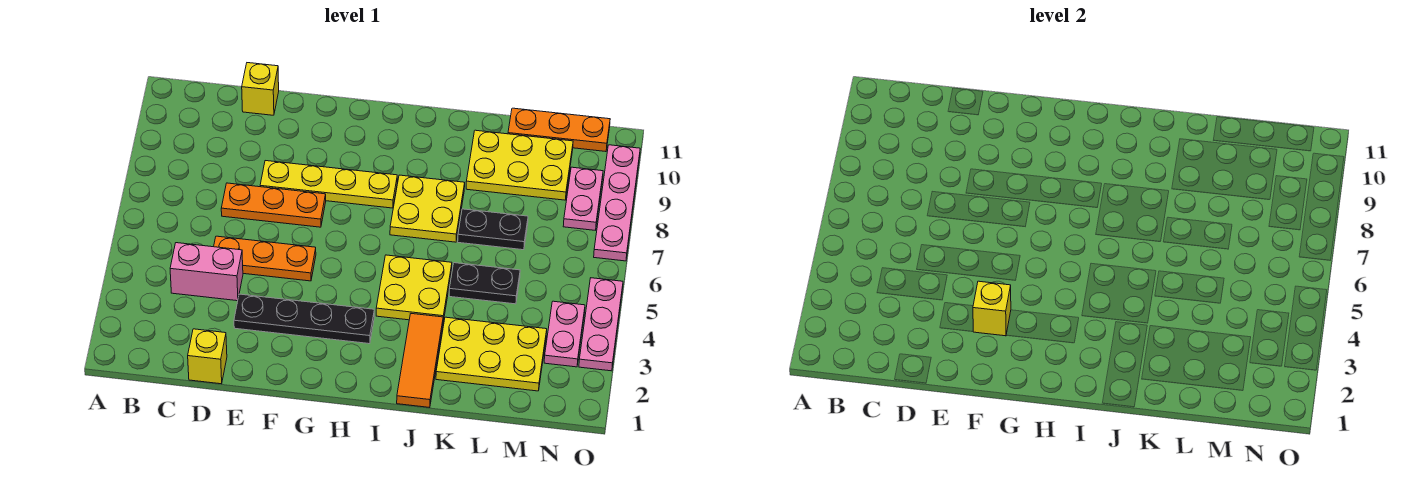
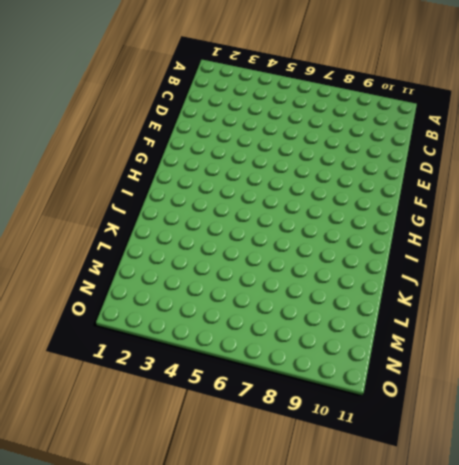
none -> pink 1x2 brick [170,243,243,301]
none -> yellow 1x1 brick [188,329,227,384]
none -> orange 1x3 plate [214,236,316,281]

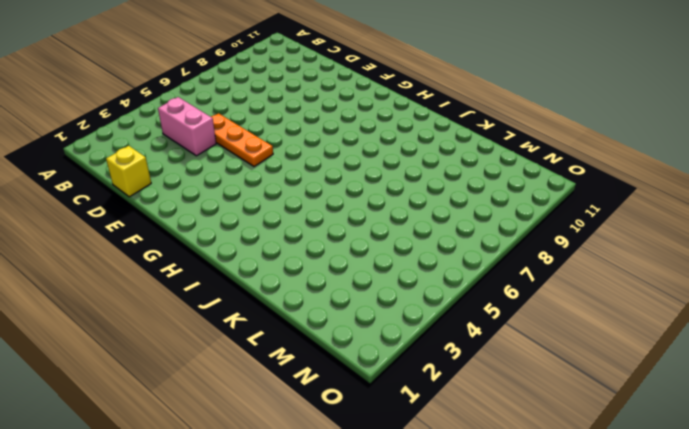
none -> orange 1x3 plate [221,183,326,227]
none -> yellow 1x1 brick [242,63,279,115]
none -> black 1x4 plate [234,294,374,344]

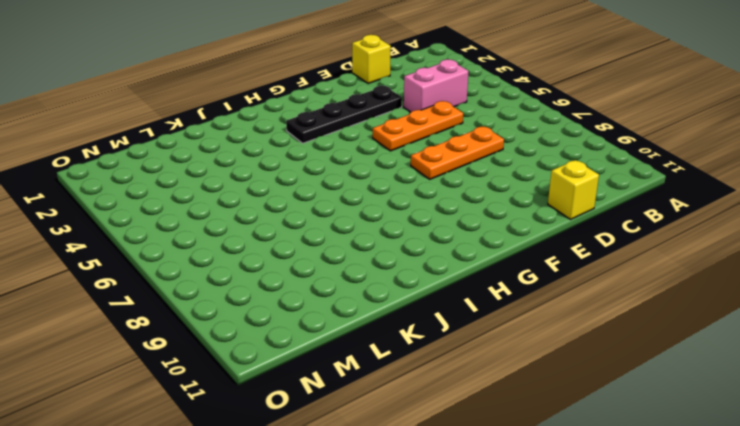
none -> yellow 1x4 plate [260,161,397,208]
none -> yellow 2x2 plate [376,255,452,322]
none -> yellow 2x2 plate [390,175,465,242]

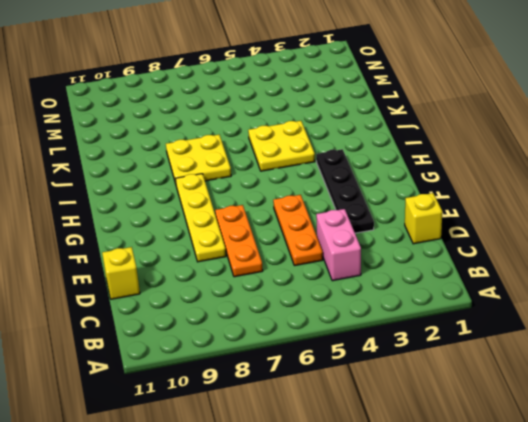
none -> orange 1x3 tile [397,314,443,408]
none -> yellow 2x3 plate [436,317,547,391]
none -> black 1x2 plate [449,263,520,304]

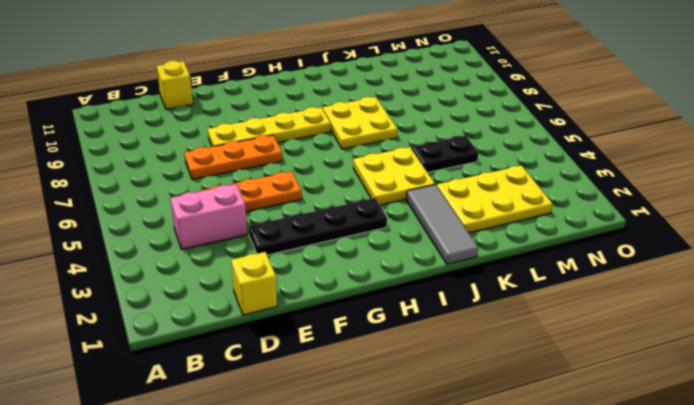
grey 1x3 tile [406,185,478,264] -> orange 1x3 tile [397,314,443,408]
none -> black 1x2 plate [458,209,528,250]
none -> yellow 2x3 plate [466,130,573,200]
none -> orange 1x3 plate [508,108,610,152]

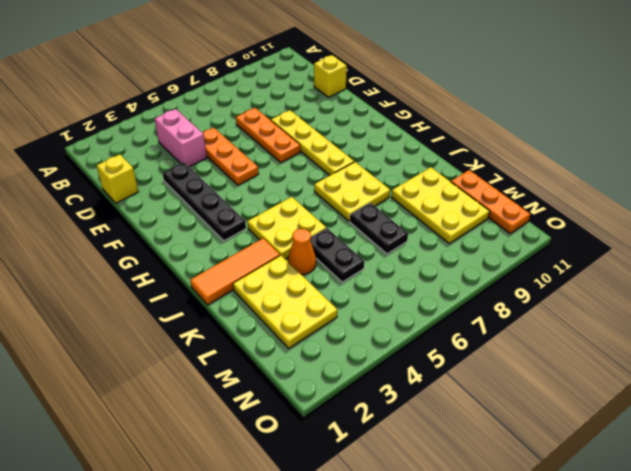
orange 1x1 cone [288,229,316,274] -> none
none -> pink 1x2 plate [544,301,585,367]
none -> pink 1x2 plate [563,167,603,230]
none -> pink 1x3 plate [579,278,623,371]

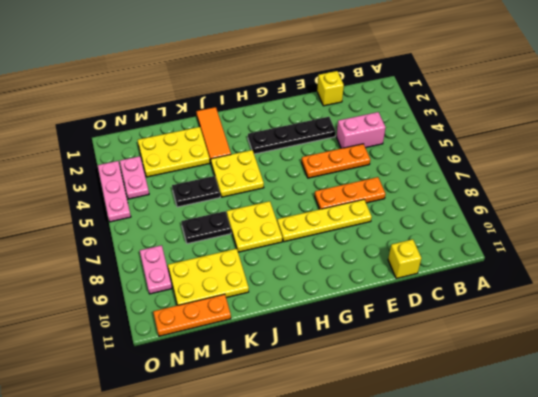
none -> pink 1x4 plate [594,145,640,261]
none -> yellow 1x1 brick [973,281,1011,336]

